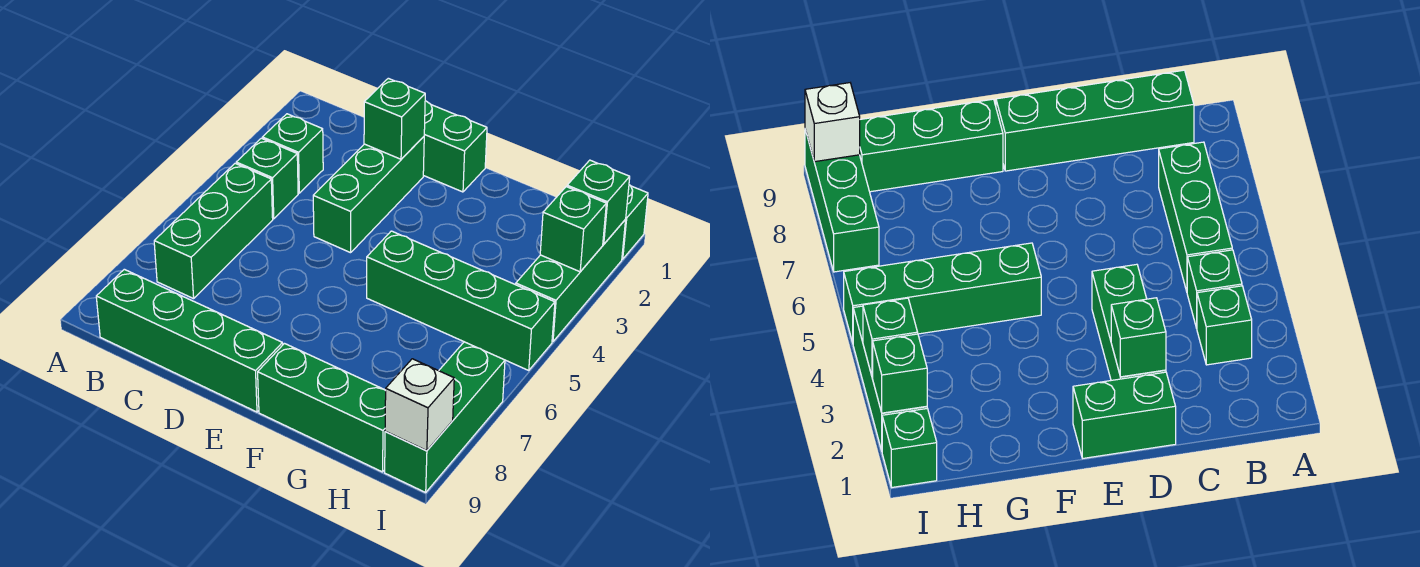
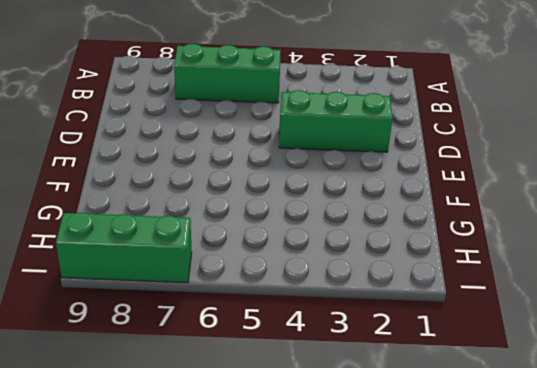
none -> green 1x1 brick [262,114,323,193]
none -> green 1x1 brick [236,138,298,219]
none -> green 1x4 brick [96,269,283,412]

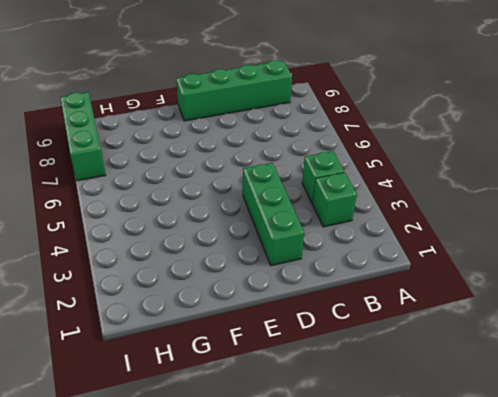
none -> green 1x3 brick [154,164,273,299]
none -> green 1x2 brick [423,101,487,192]
none -> green 1x4 brick [367,231,555,370]

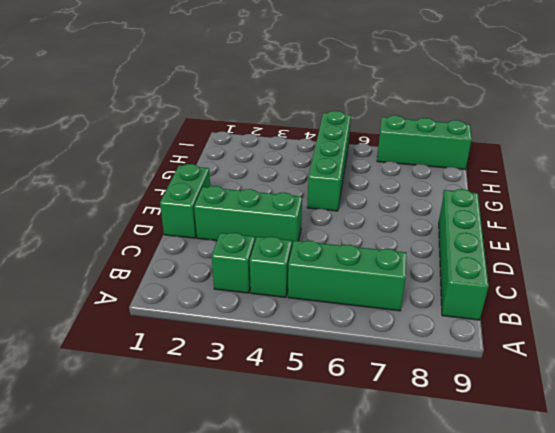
none -> green 1x3 brick [258,344,386,472]
none -> green 1x1 brick [622,185,648,259]
none -> green 1x3 brick [516,220,626,342]

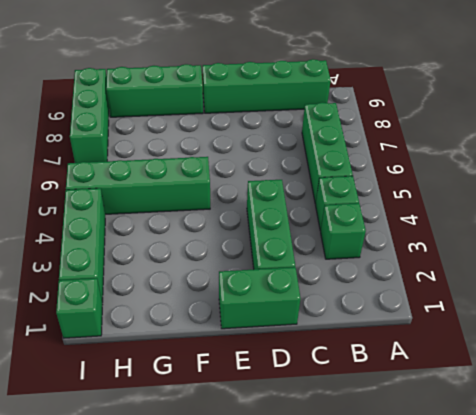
none -> green 1x1 brick [364,78,425,159]
none -> green 1x1 brick [567,160,630,244]
none -> green 1x1 brick [540,187,606,272]

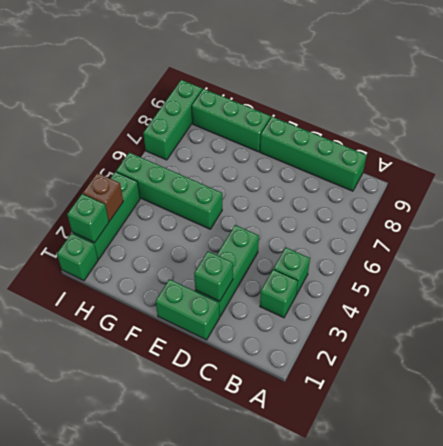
brown 1x1 brick [83,173,123,221] -> green 1x1 brick [540,187,606,272]
none -> green 1x3 brick [154,164,273,299]
none -> white 1x1 brick [385,359,454,451]

